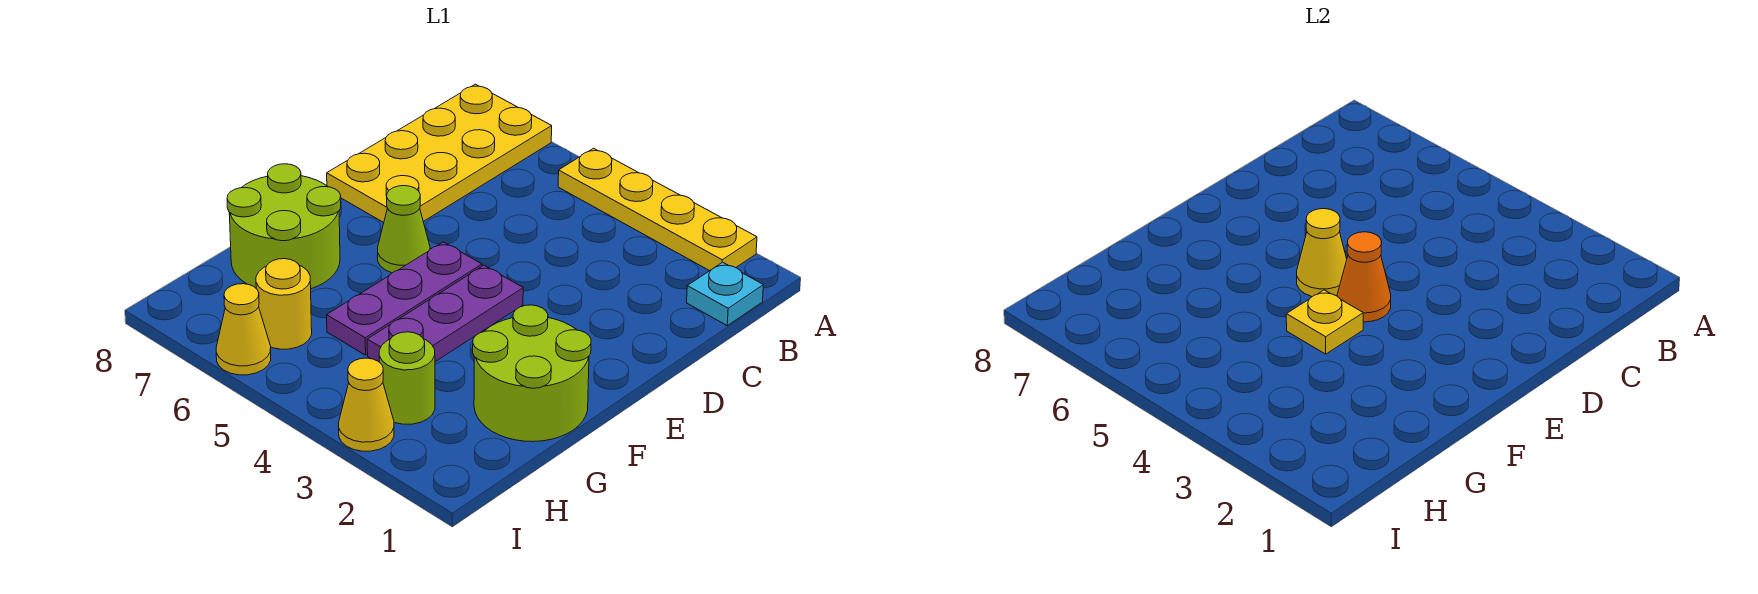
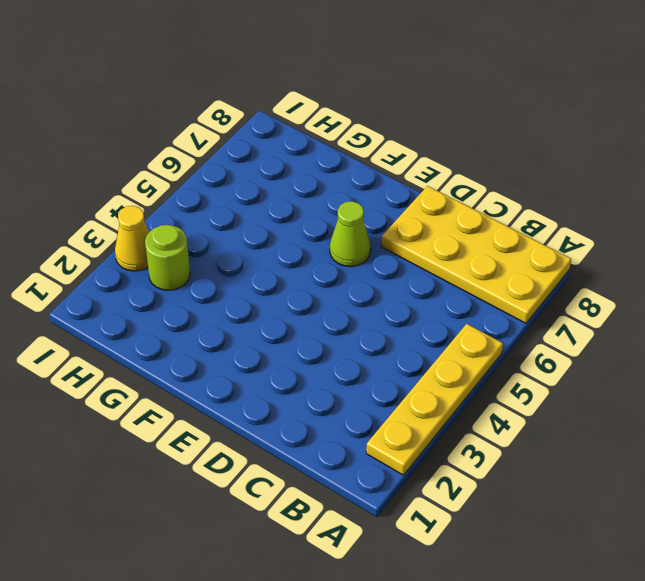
none -> cyan 1x1 plate [687,262,763,326]
none -> purple 1x3 plate [367,265,523,362]
none -> purple 1x3 plate [327,242,482,355]

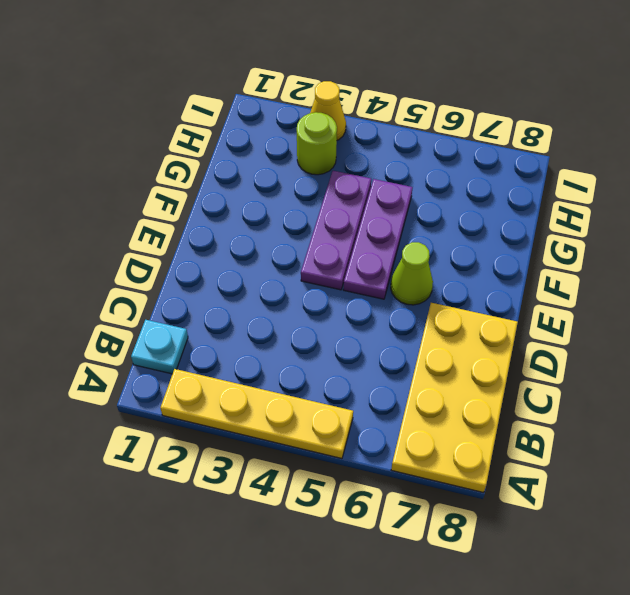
none -> lime 2x2 round brick [473,305,591,442]
none -> lime 2x2 round brick [227,164,341,289]
none -> yellow 1x1 round brick [256,259,312,349]

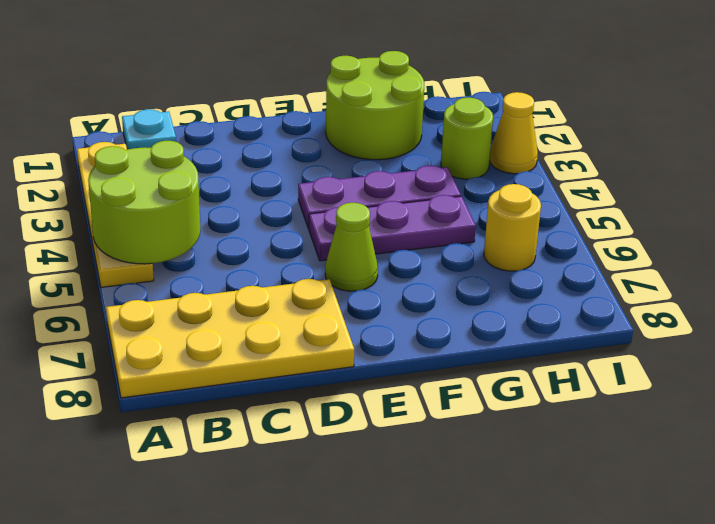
lime 2x2 round brick [88,141,200,264] -> lime 2x2 round brick moved to [227,164,341,289]
none -> yellow 1x1 cone [216,284,271,375]
none -> orange 1x1 cone [1337,232,1391,322]
none -> yellow 1x1 cone [1297,209,1347,297]

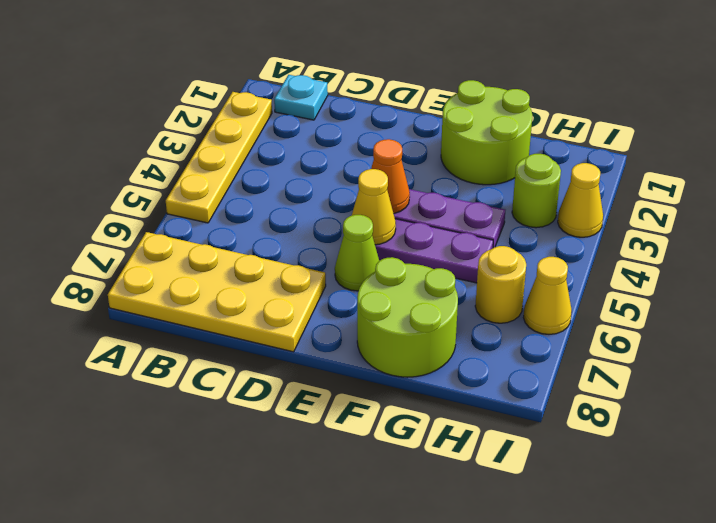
none -> yellow 1x1 plate [1286,290,1363,354]

